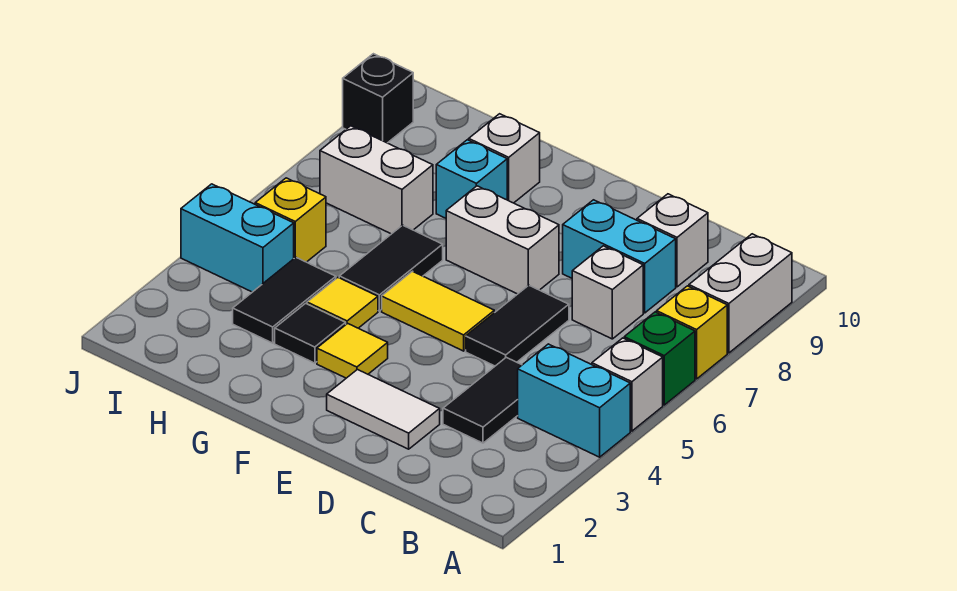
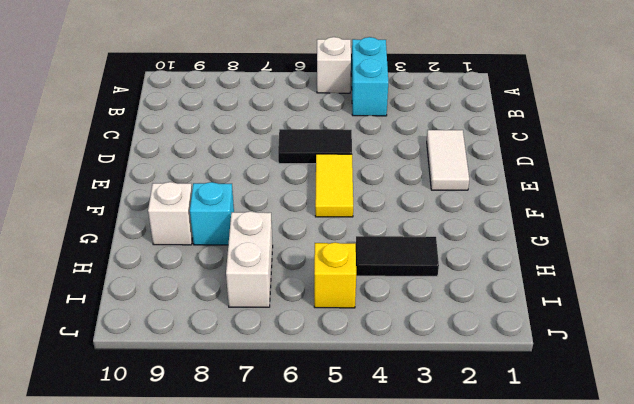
none -> green 1x1 brick [624,312,695,405]
none -> yellow 1x1 brick [657,286,727,379]
none -> white 1x2 brick [689,234,792,353]

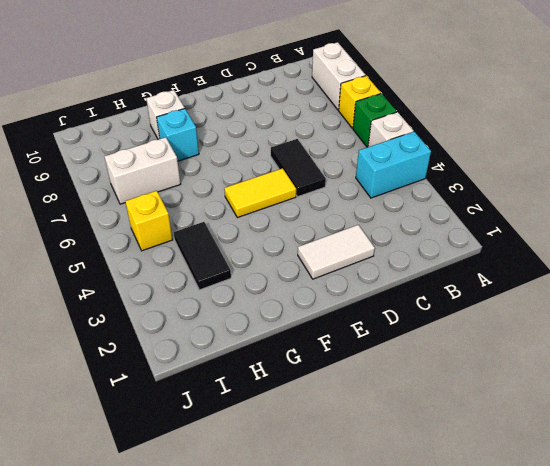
none -> black 1x2 tile [443,357,522,443]
none -> white 1x1 brick [572,246,643,339]
none -> cyan 1x2 brick [563,200,676,313]

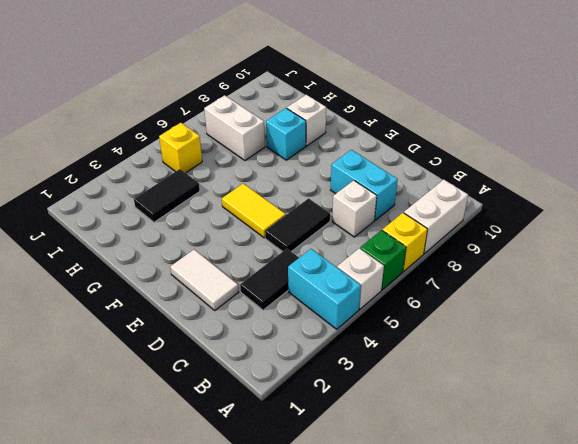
none -> white 1x1 brick [637,194,708,287]
none -> white 1x2 brick [446,186,559,294]
none -> yellow 1x1 tile [317,323,388,378]

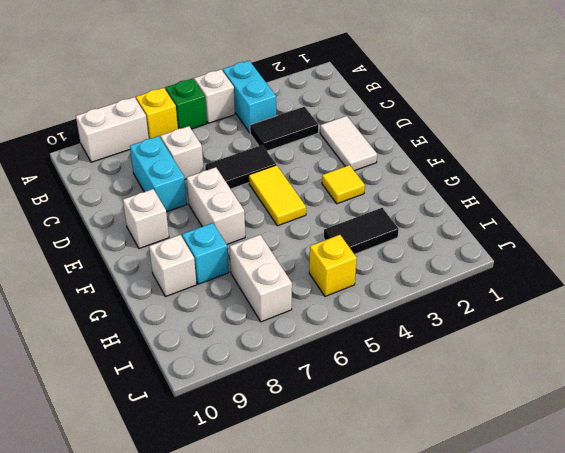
white 1x1 brick [123,189,169,249] -> white 1x1 brick moved to [637,194,708,287]
none -> black 1x1 tile [275,303,346,363]
none -> yellow 1x1 tile [307,278,378,328]
none -> black 1x2 tile [339,225,443,311]

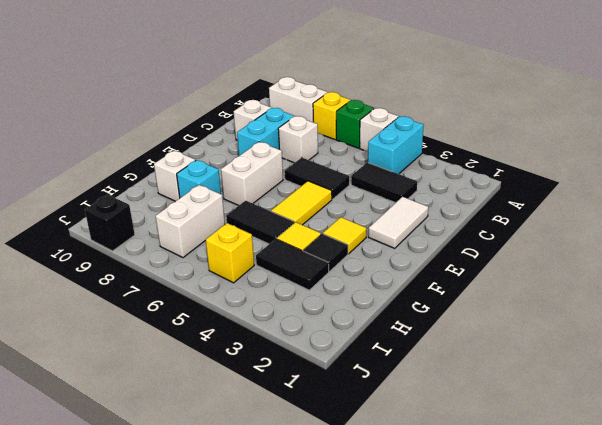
none -> cyan 1x2 brick [181,184,294,292]

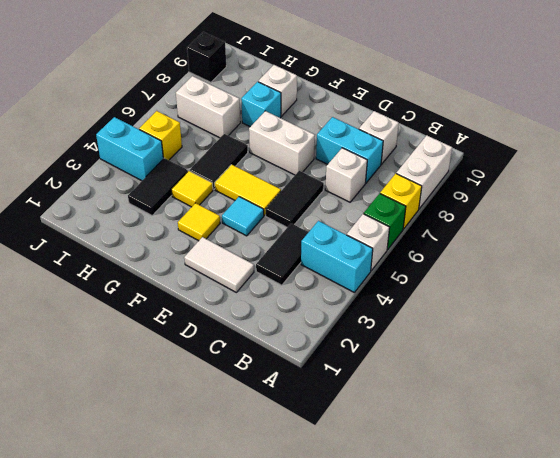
cyan 1x1 tile [222,197,264,236] -> none
none -> black 1x1 tile [275,303,346,363]

